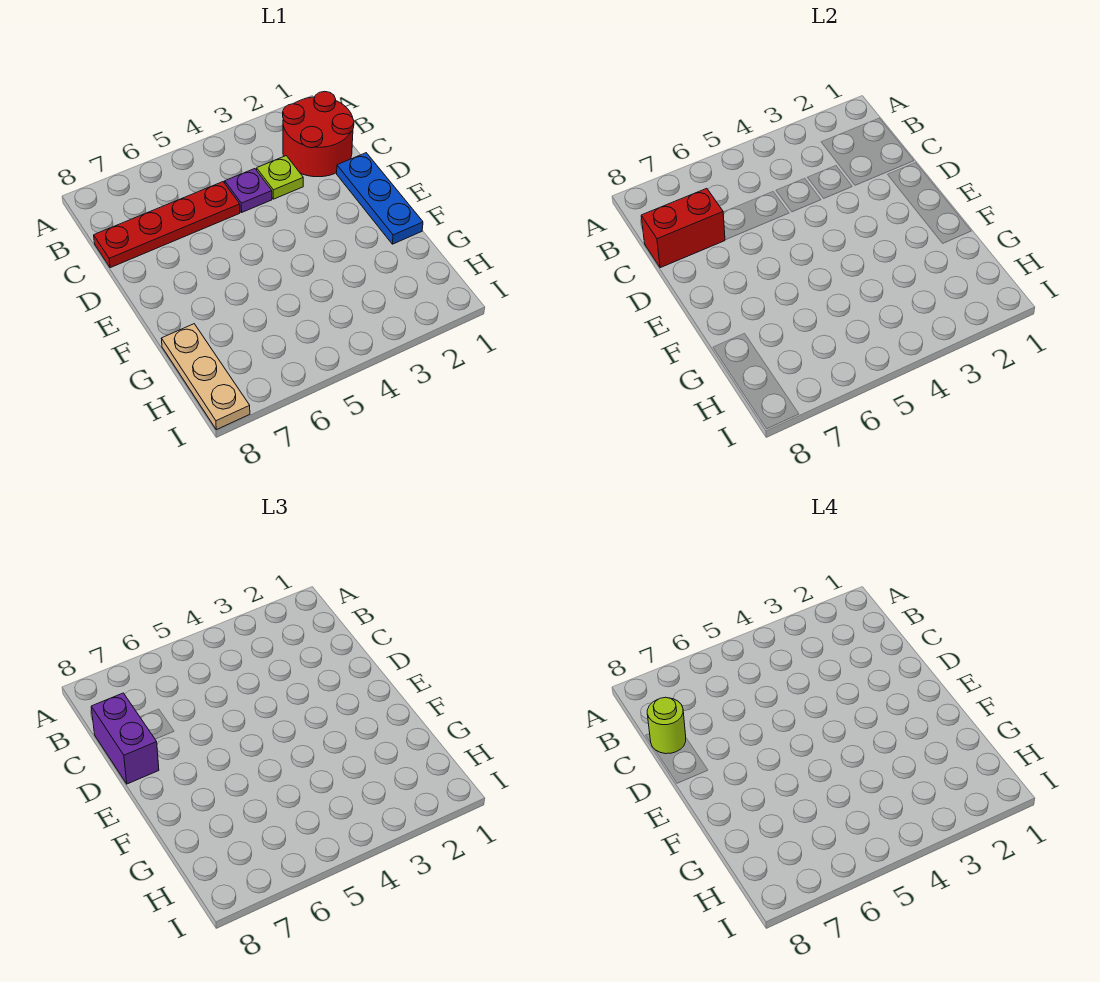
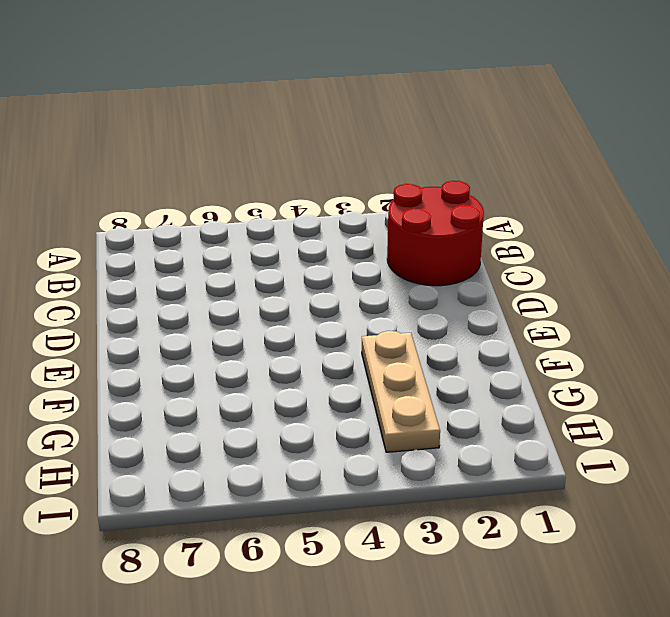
tan 1x3 plate [362,331,440,452] -> tan 1x3 plate moved to [161,324,250,430]
none -> lime 1x1 plate [257,156,303,199]
none -> purple 1x1 plate [225,169,272,212]

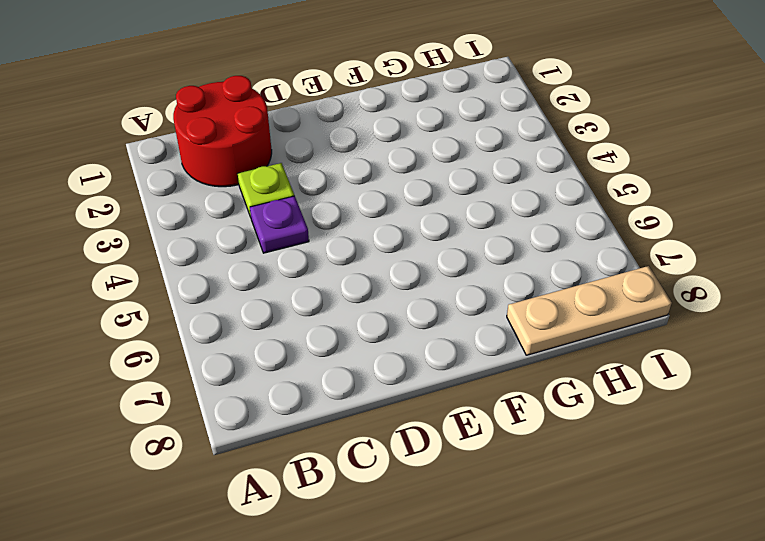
none -> red 1x4 plate [94,182,240,268]
none -> blue 1x3 plate [337,153,423,244]

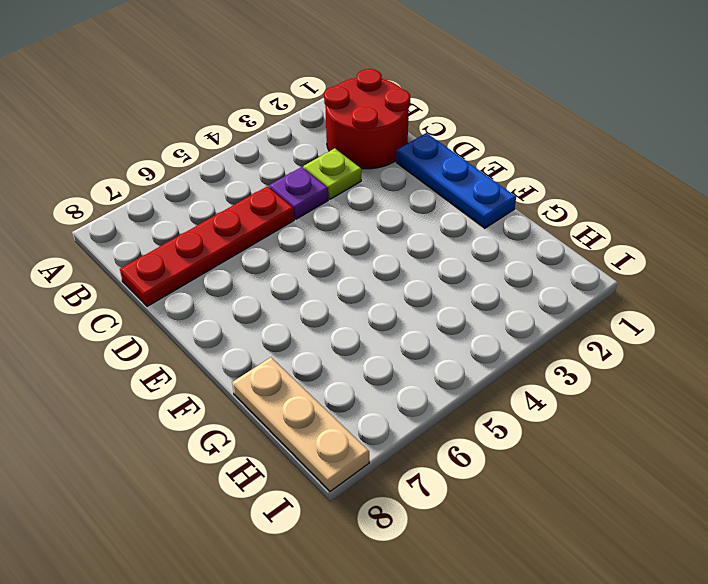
none -> red 1x2 brick [641,188,725,268]
none -> purple 1x2 brick [91,693,159,784]

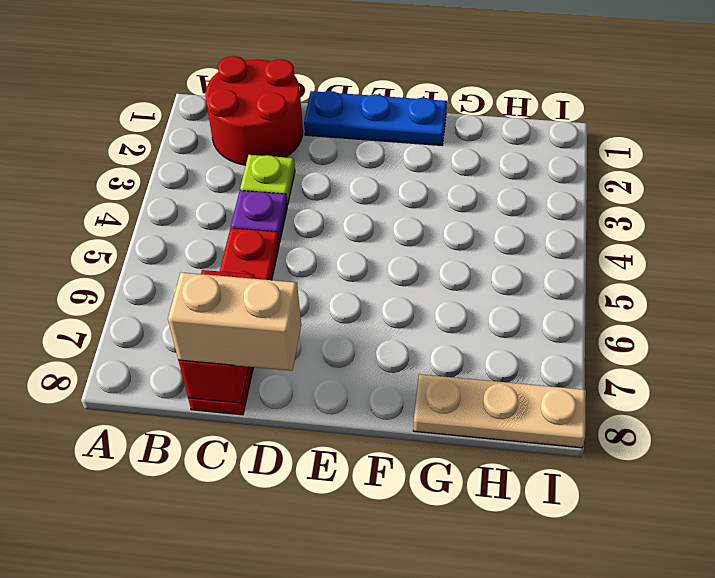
tan 1x2 brick [168,272,301,371] -> purple 1x2 brick [91,693,159,784]
none -> lime 1x1 round brick [647,697,686,754]

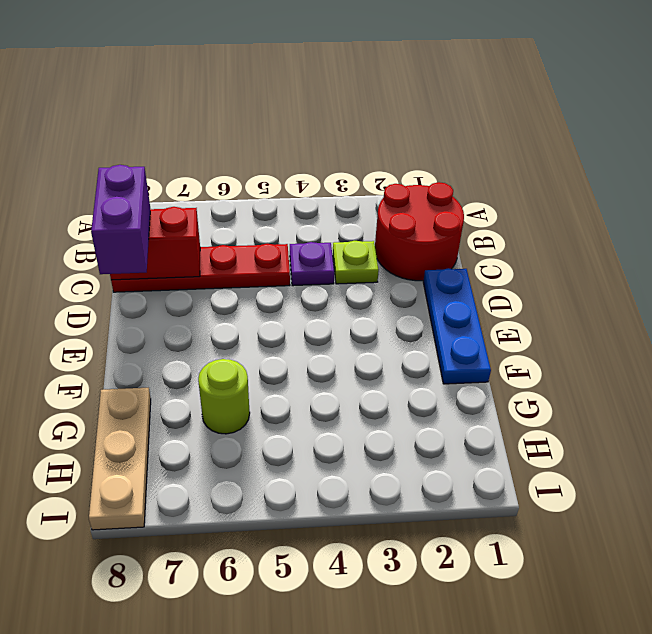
lime 1x1 round brick [198,359,250,434] -> lime 1x1 round brick moved to [647,697,686,754]

